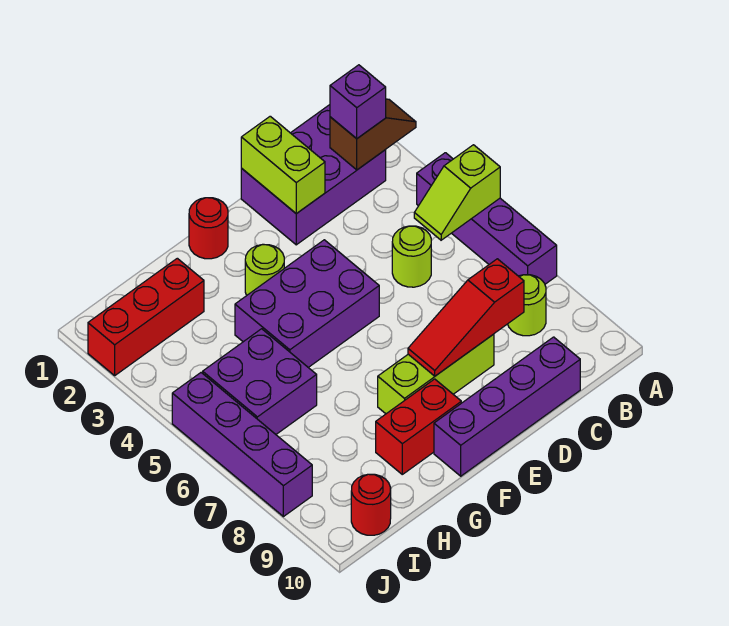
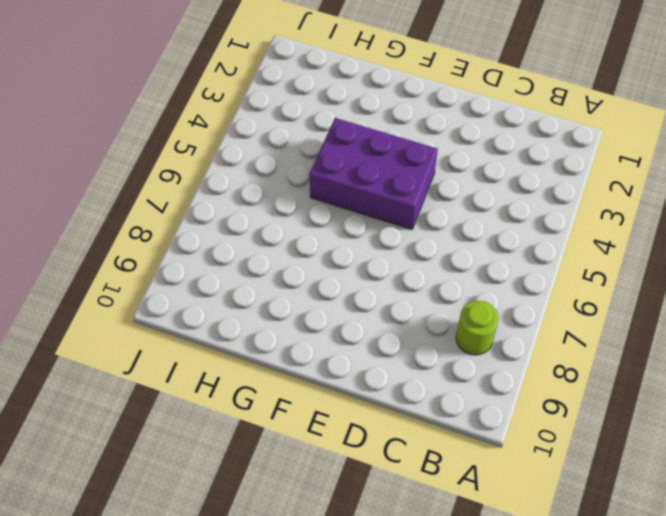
none -> purple 1x4 brick [417,153,557,284]
none -> purple 2x3 brick [241,105,386,245]
none -> lime 1x1 round brick [392,226,431,287]

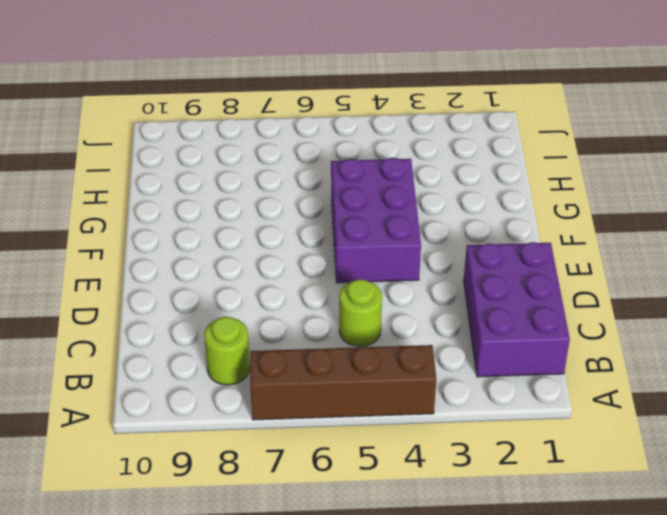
brown 1x4 brick [250,345,436,420] -> purple 1x4 brick [417,153,557,284]
none -> purple 1x4 brick [434,337,580,476]
none -> lime 1x3 brick [378,334,494,414]
none -> red 1x1 round brick [189,198,228,259]

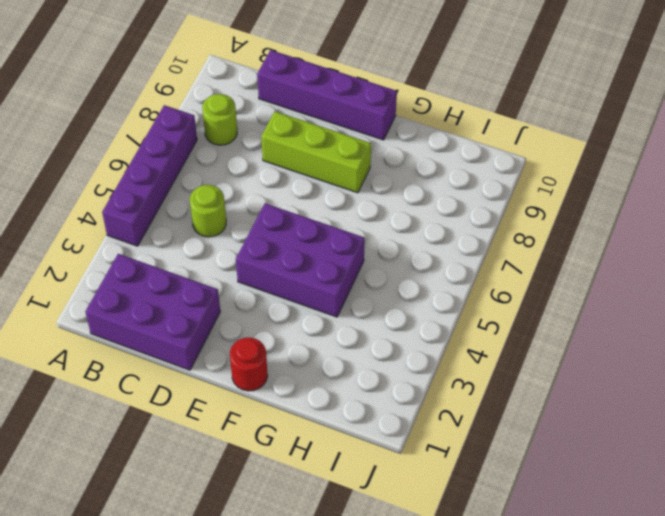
none -> lime 1x1 round brick [245,244,284,295]
none -> red 1x2 brick [376,379,461,474]
none -> red 1x3 brick [88,258,204,375]

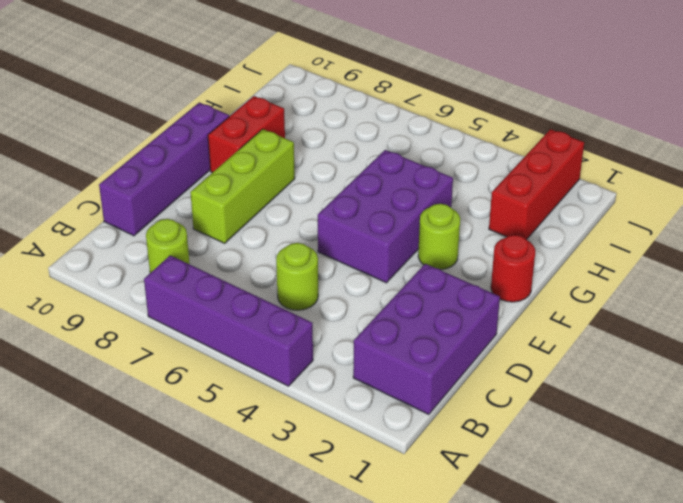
none -> purple 2x2 brick [203,329,317,434]
none -> red 1x1 round brick [351,474,391,535]
none -> purple 1x4 brick [172,373,312,517]

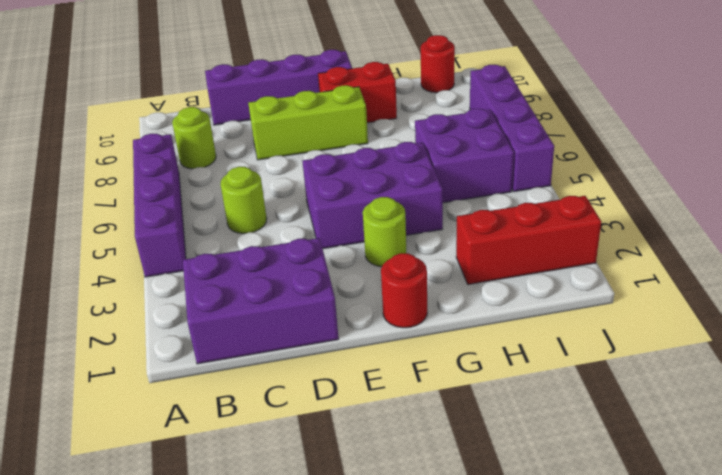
none -> brown 1x2 slope [330,99,416,170]
none -> lime 1x2 slope [414,145,500,240]
none -> red 1x3 slope [408,259,524,376]

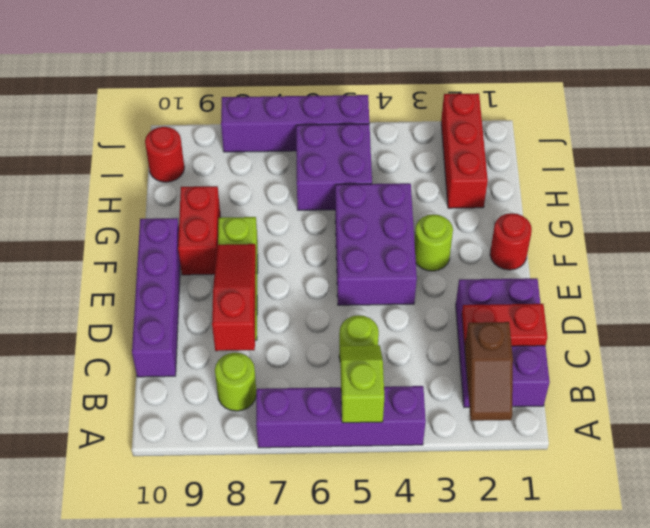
red 1x2 plate [462,304,547,347] -> none
none -> lime 1x2 brick [241,116,325,214]
none -> purple 1x1 brick [330,65,386,139]

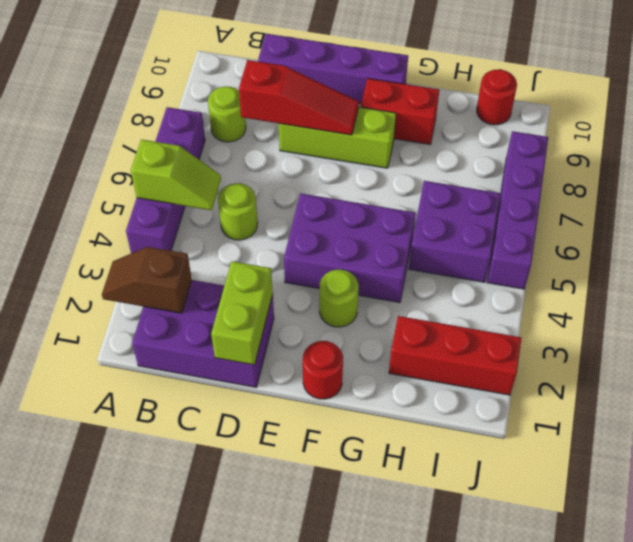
none -> purple 1x1 brick [330,65,386,139]

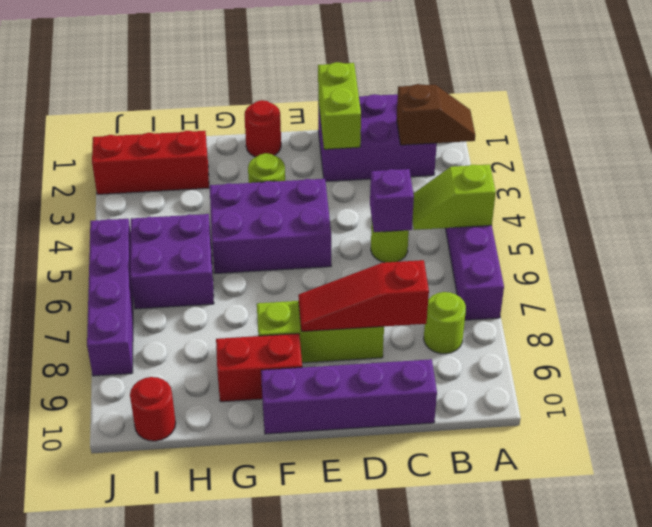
purple 1x1 brick [370,169,414,232] -> purple 1x1 brick moved to [330,65,386,139]

